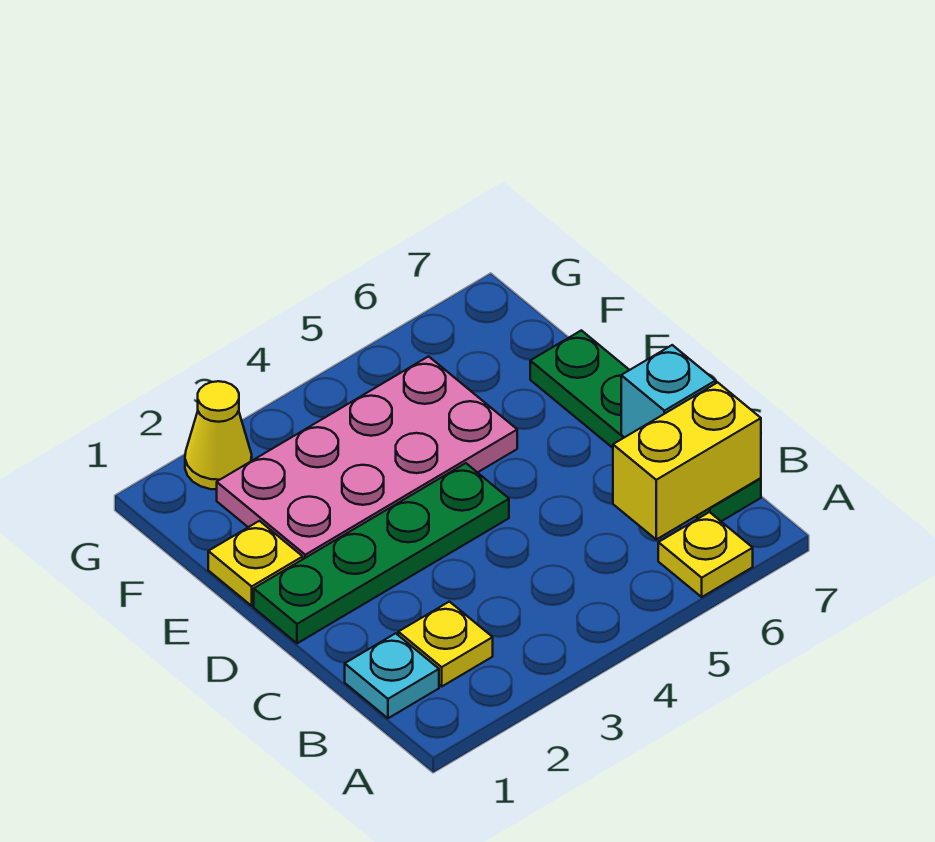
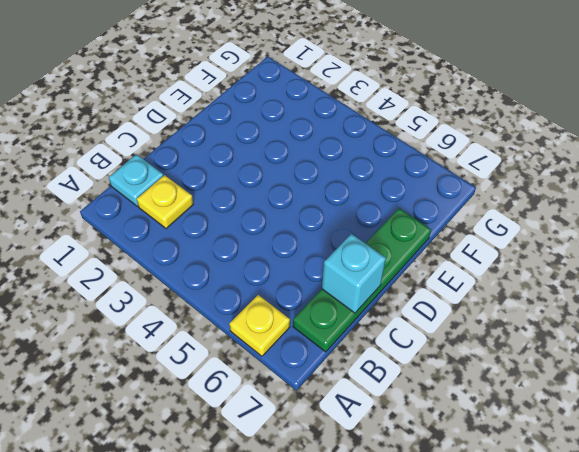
none -> green 1x4 plate [254,463,509,643]
none -> yellow 1x1 plate [208,521,303,606]

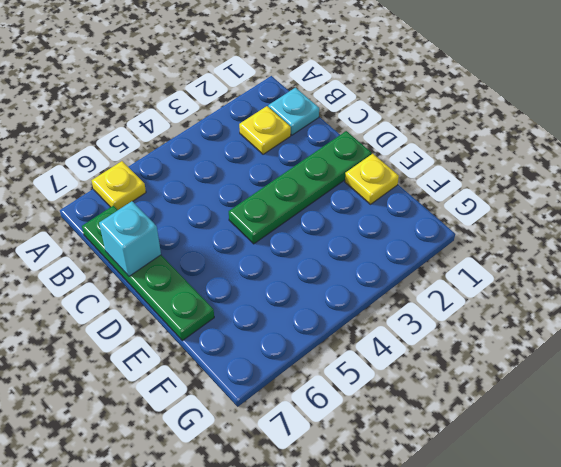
none -> pink 2x4 plate [217,356,517,559]
none -> yellow 1x1 cone [185,381,252,490]

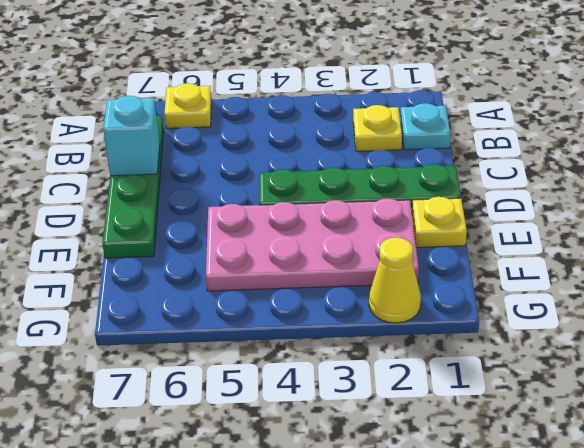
none -> yellow 1x2 brick [613,382,761,539]

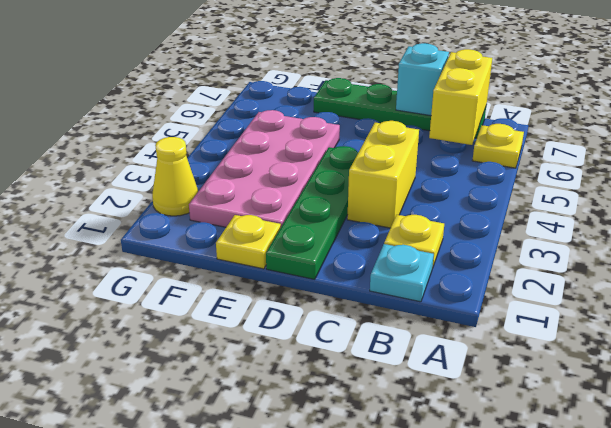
yellow 1x2 brick [347,121,419,228] -> none

